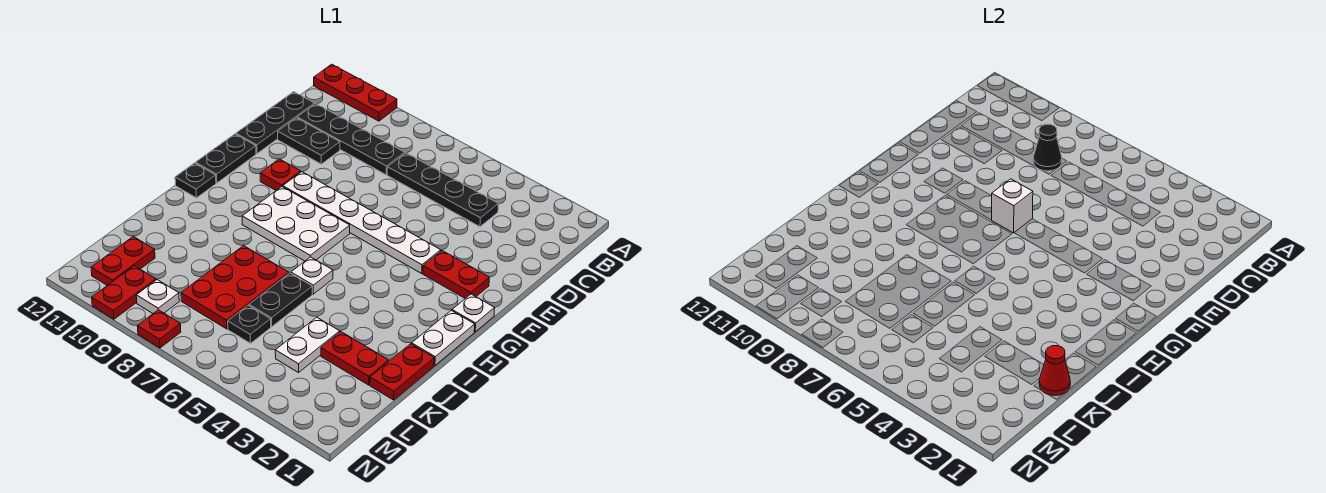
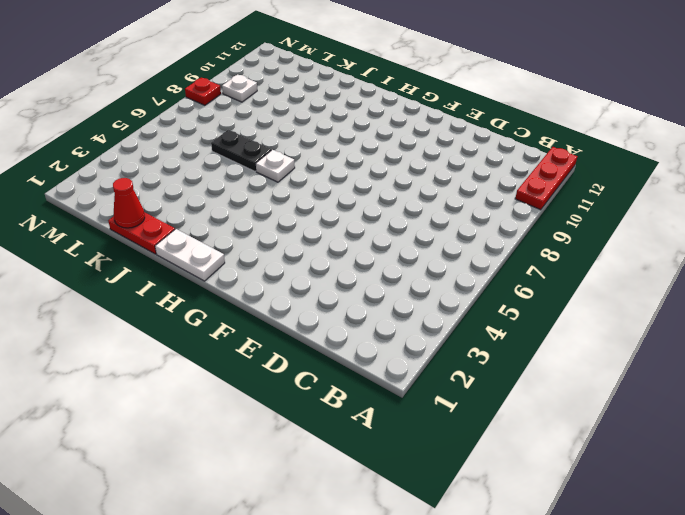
none -> black 1x4 plate [387,153,498,227]
none -> black 1x4 plate [297,104,405,175]
none -> black 1x3 plate [236,92,315,154]

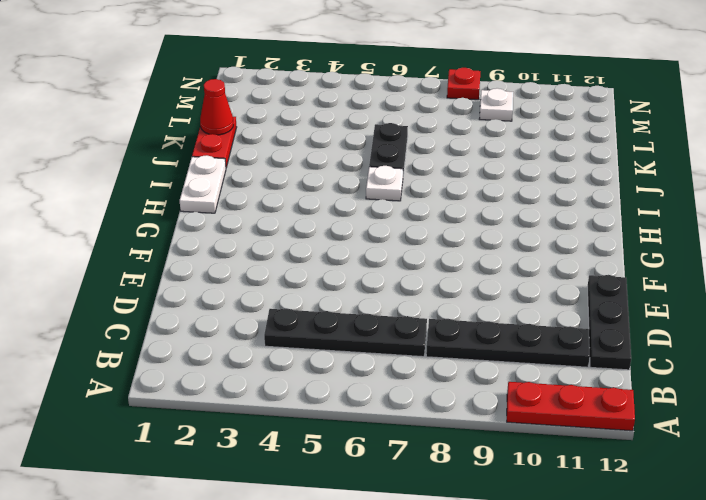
none -> black 1x2 plate [278,118,340,164]
none -> red 1x2 plate [423,251,489,299]
none -> white 1x6 plate [283,172,441,273]

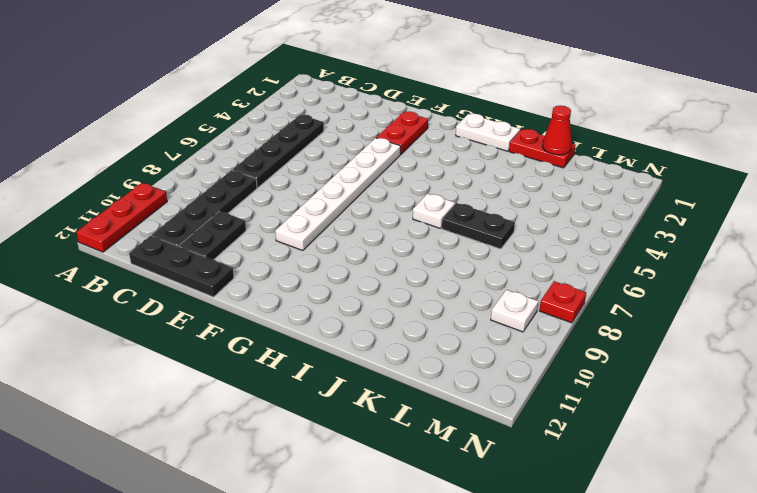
none -> red 1x1 plate [260,159,301,190]
none -> black 1x2 plate [196,134,256,183]
none -> white 1x1 plate [452,294,495,332]

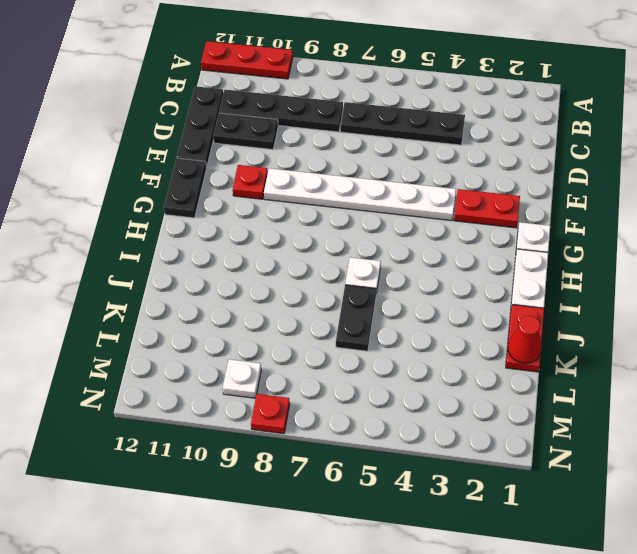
none -> white 2x3 plate [242,187,350,261]
none -> black 1x1 plate [175,163,216,198]
none -> red 2x3 plate [181,246,289,329]

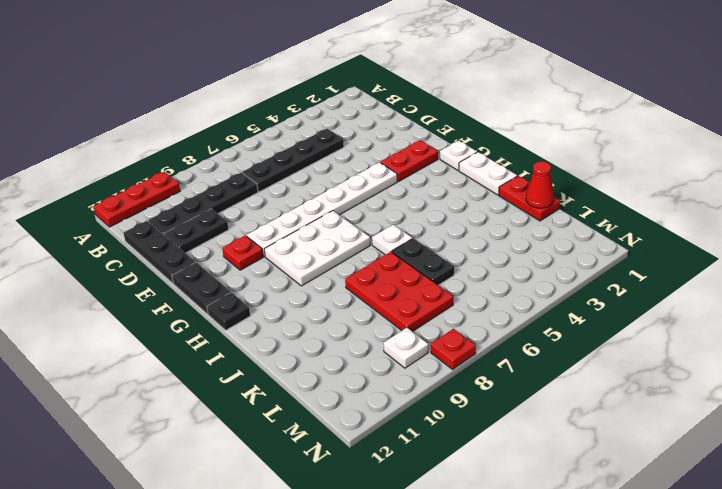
none -> red 1x2 plate [321,332,389,385]
none -> white 1x2 plate [275,317,340,373]
none -> black 1x1 plate [228,305,271,343]

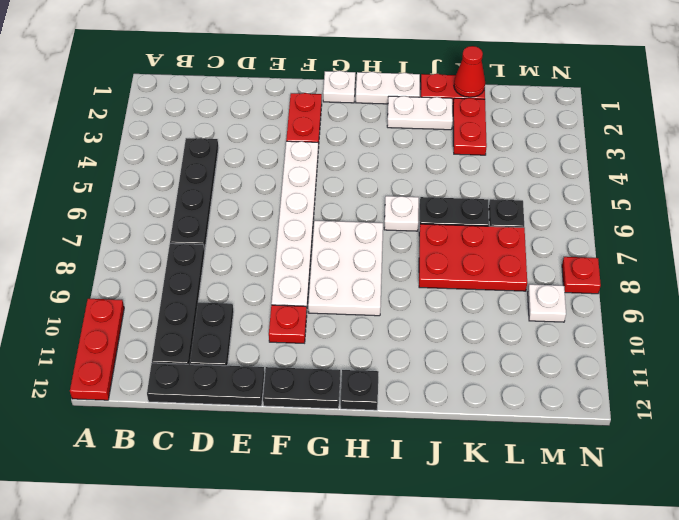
white 1x2 plate [387,96,453,130] -> white 1x2 plate moved to [275,317,340,373]
none -> red 1x2 plate [91,237,155,285]
none -> red 1x2 plate [92,266,156,319]
none -> black 1x1 cone [1033,124,1062,171]

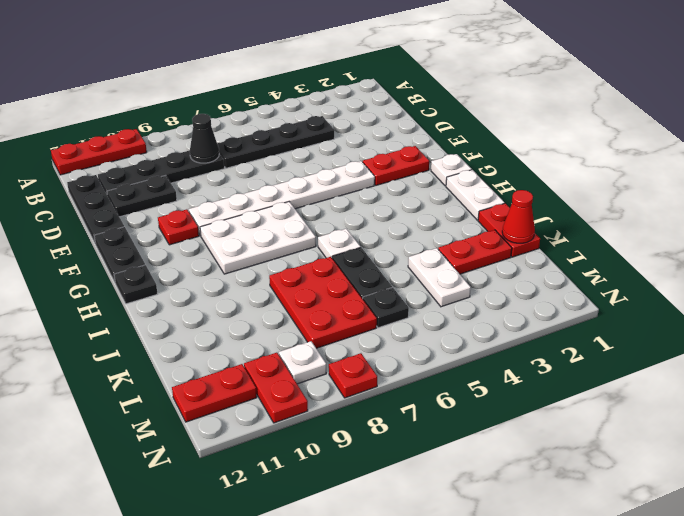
red 1x2 plate [172,364,257,422] -> red 1x2 plate turned to [91,237,155,285]
none -> white 1x1 brick [992,179,1033,233]

